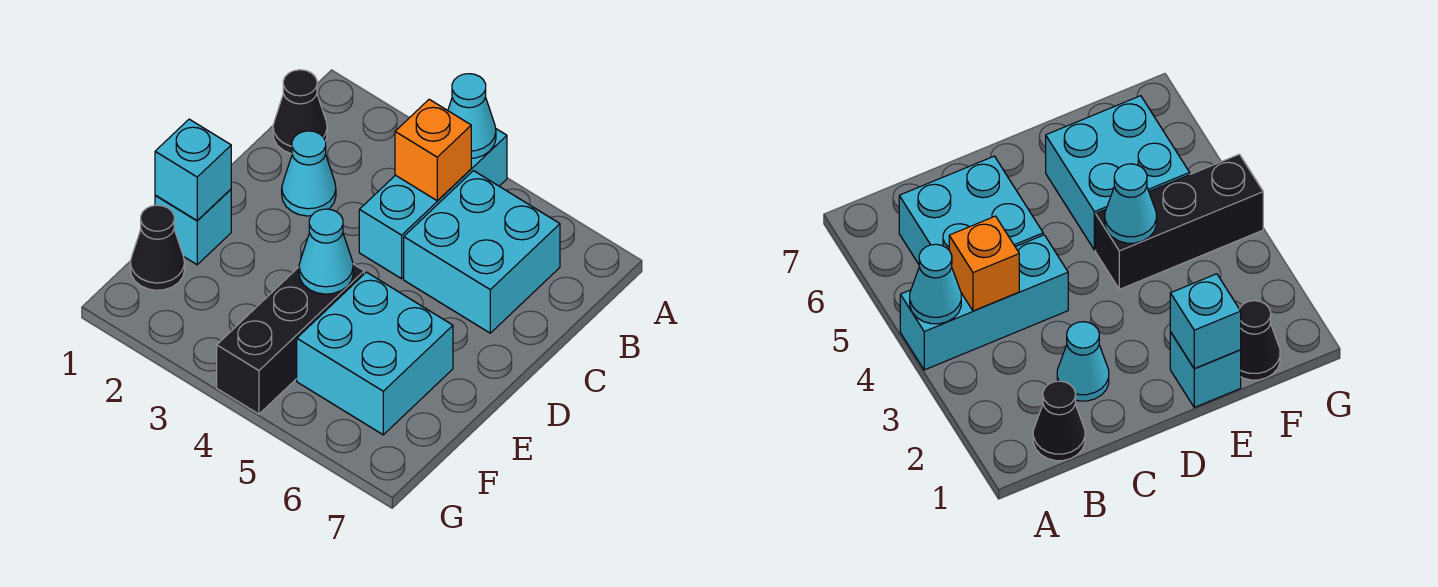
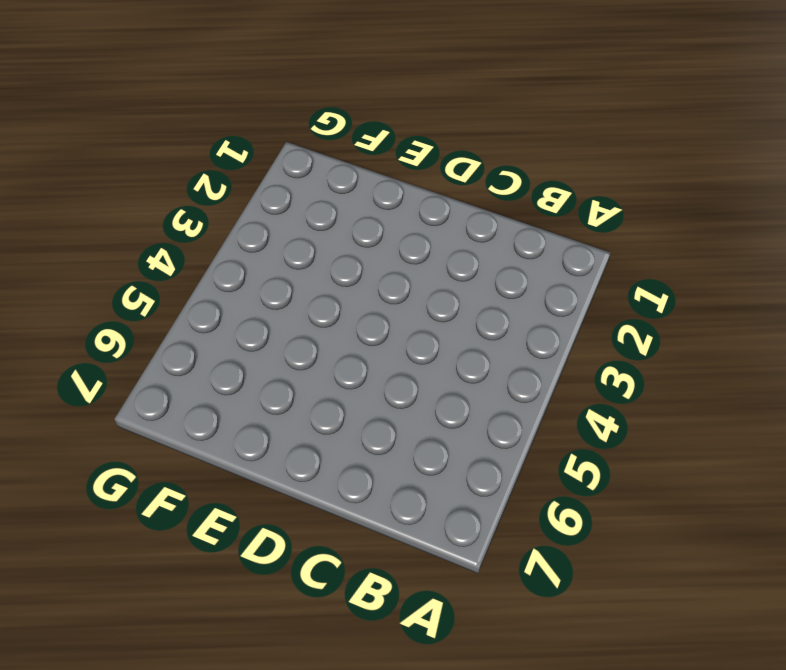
none -> cyan 1x3 brick [359,129,507,279]
none -> black 1x1 cone [273,70,327,154]
none -> cyan 2x2 brick [404,171,560,333]

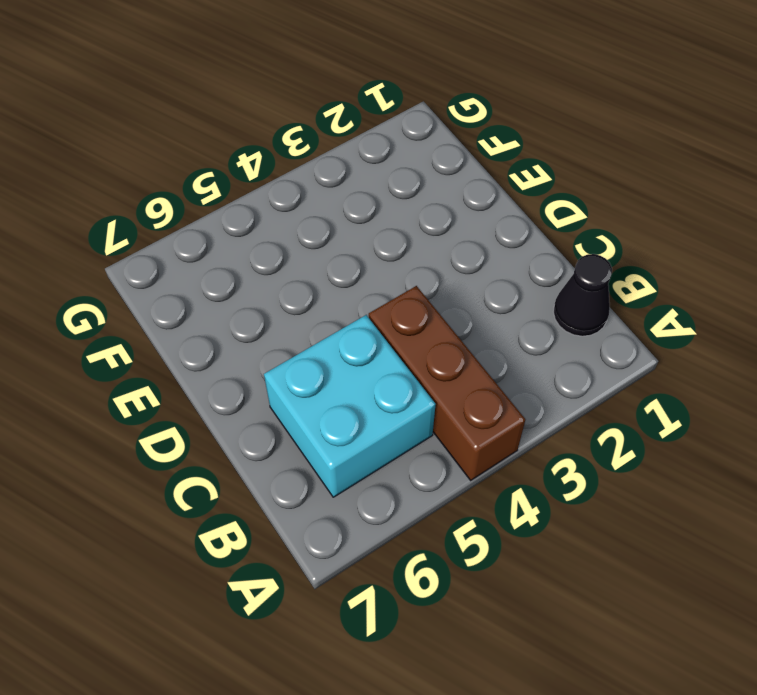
brown 1x3 brick [369,286,525,480] -> cyan 1x3 brick [359,129,507,279]
none -> cyan 1x1 cone [282,131,336,216]
none -> cyan 1x1 brick [155,189,231,265]
none -> black 1x3 brick [217,264,364,414]

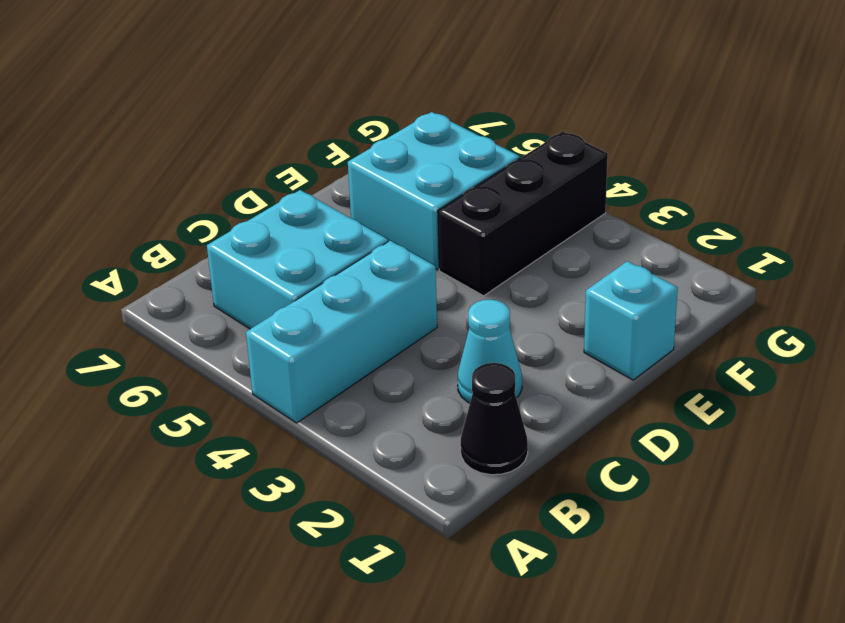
none -> black 1x1 cone [130,205,185,290]
none -> cyan 1x1 cone [448,74,496,158]
none -> orange 1x1 brick [395,99,471,201]

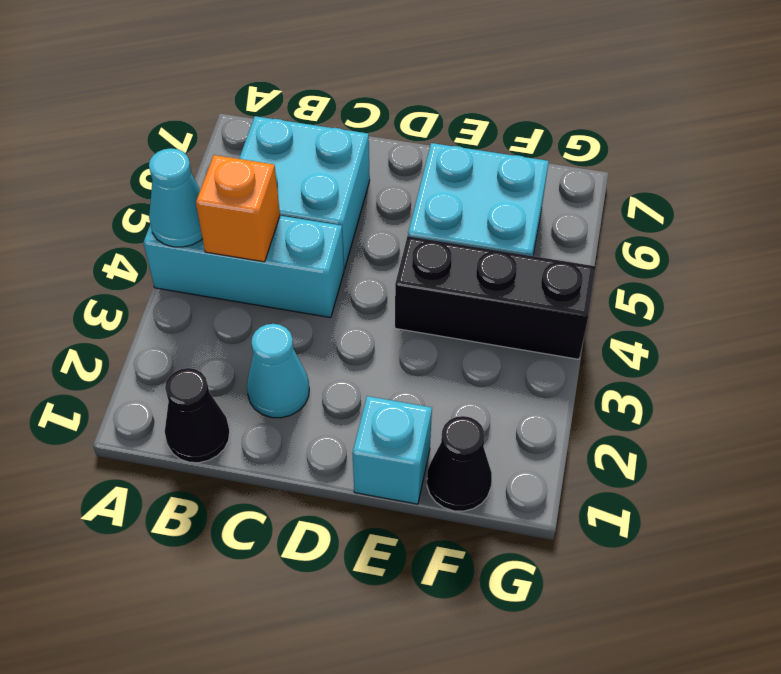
none -> cyan 1x1 brick [155,119,231,221]
none -> cyan 1x1 cone [299,209,353,294]

